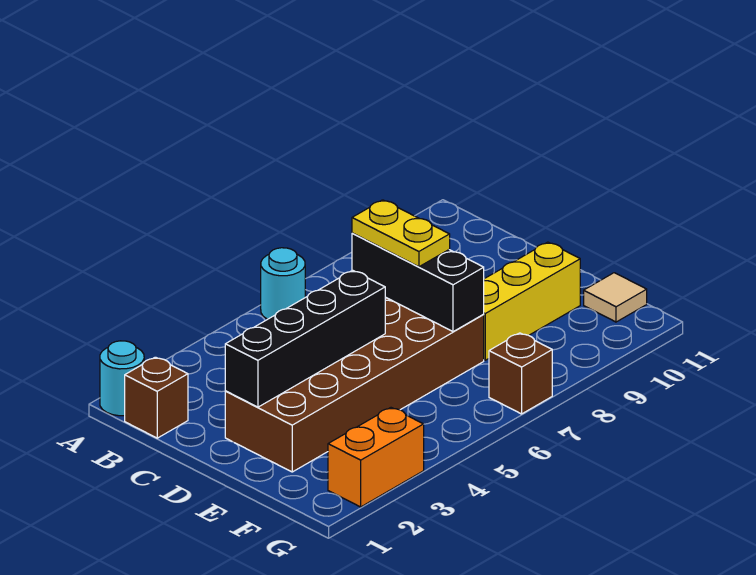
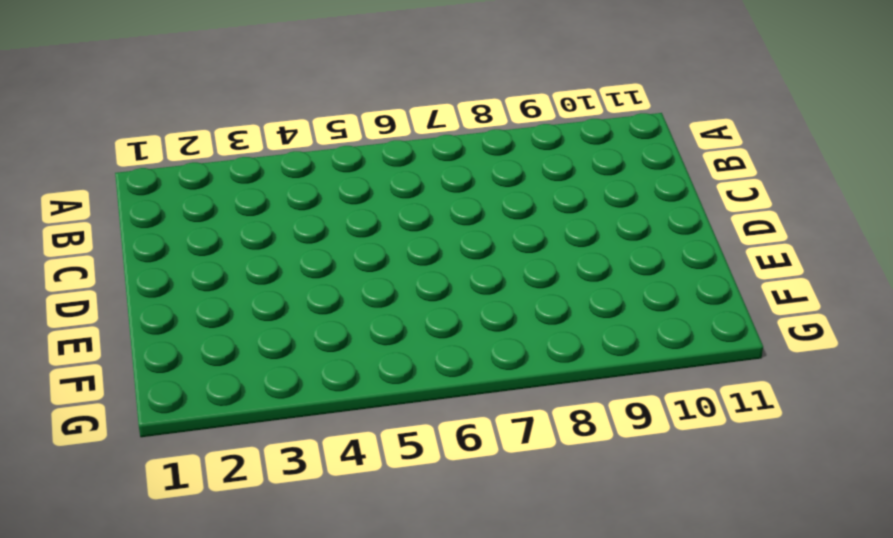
none -> cyan 1x1 round brick [100,341,144,416]
none -> cyan 1x1 round brick [261,248,305,319]

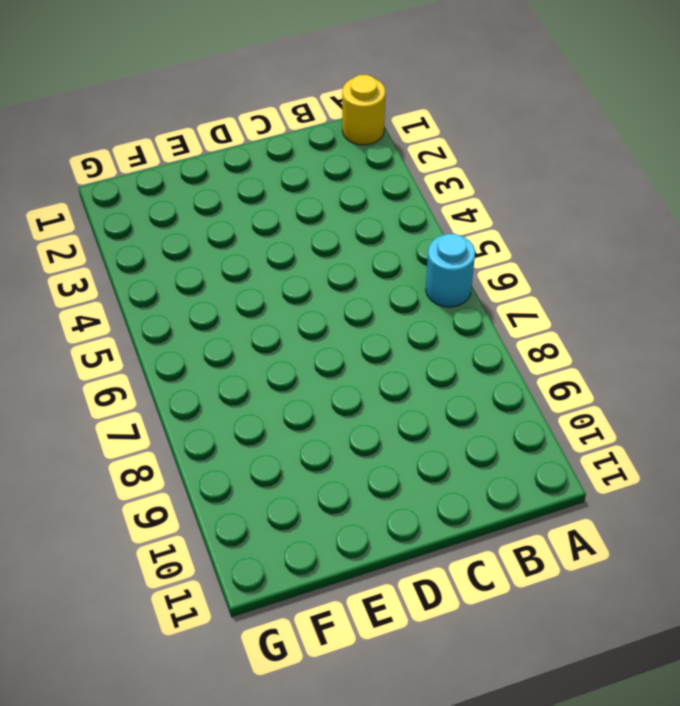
yellow 1x1 round brick [342,75,385,145] -> cyan 1x1 round brick [100,341,144,416]
none -> brown 1x1 brick [125,357,188,438]
none -> brown 2x6 brick [225,298,484,472]

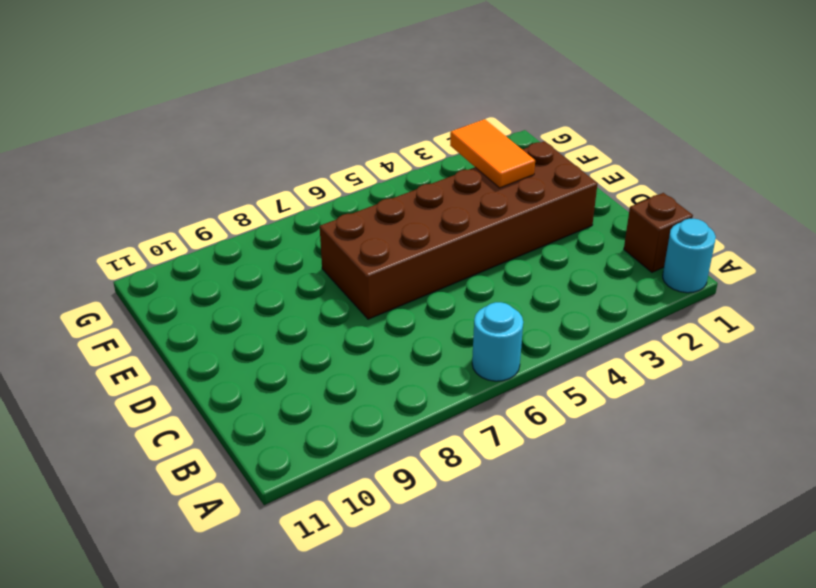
orange 1x2 tile [450,119,535,188] -> none
none -> yellow 1x3 brick [484,242,580,360]
none -> tan 1x1 tile [584,273,647,322]

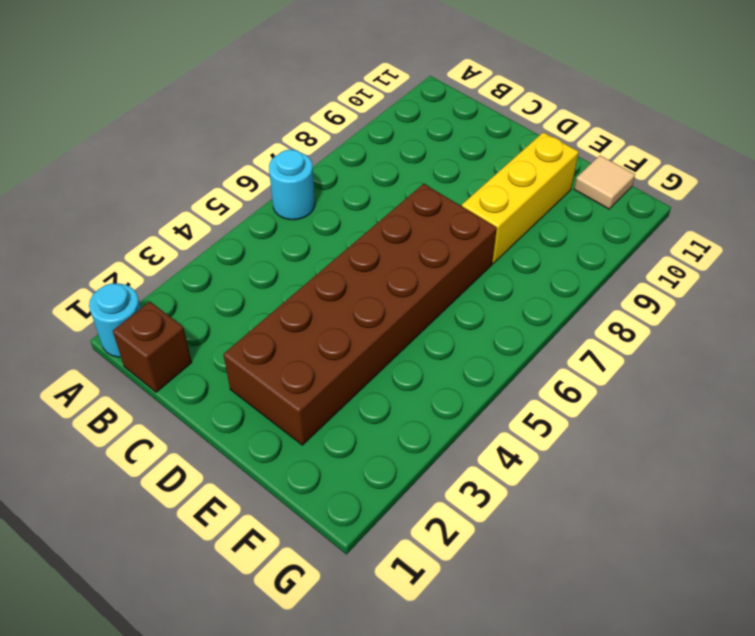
none -> orange 1x2 brick [328,408,424,507]
none -> brown 1x1 brick [489,333,552,414]

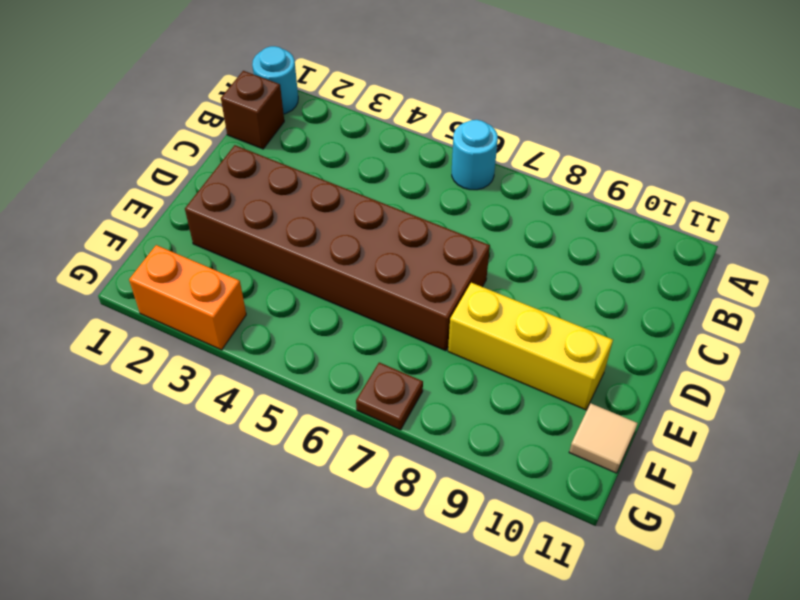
brown 1x1 plate [356,362,423,430] -> brown 1x1 brick [489,333,552,414]
none -> black 1x3 brick [352,233,484,332]
none -> black 1x4 brick [225,270,385,407]

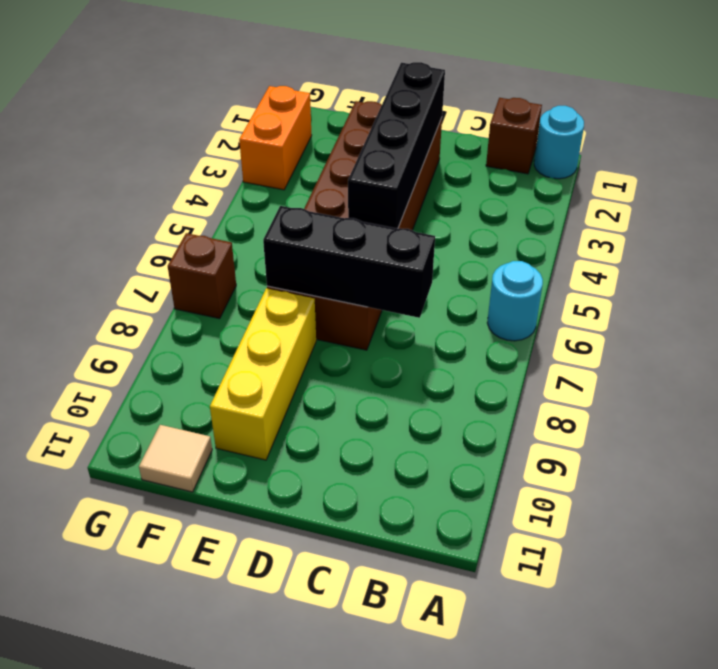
none -> yellow 1x2 plate [352,200,450,267]

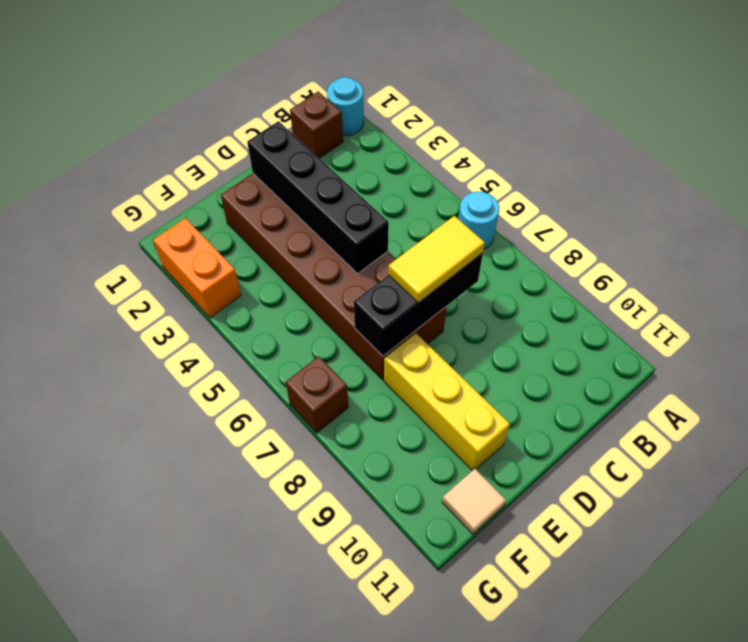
yellow 1x2 tile [388,216,485,303] -> yellow 1x2 plate [352,200,450,267]

